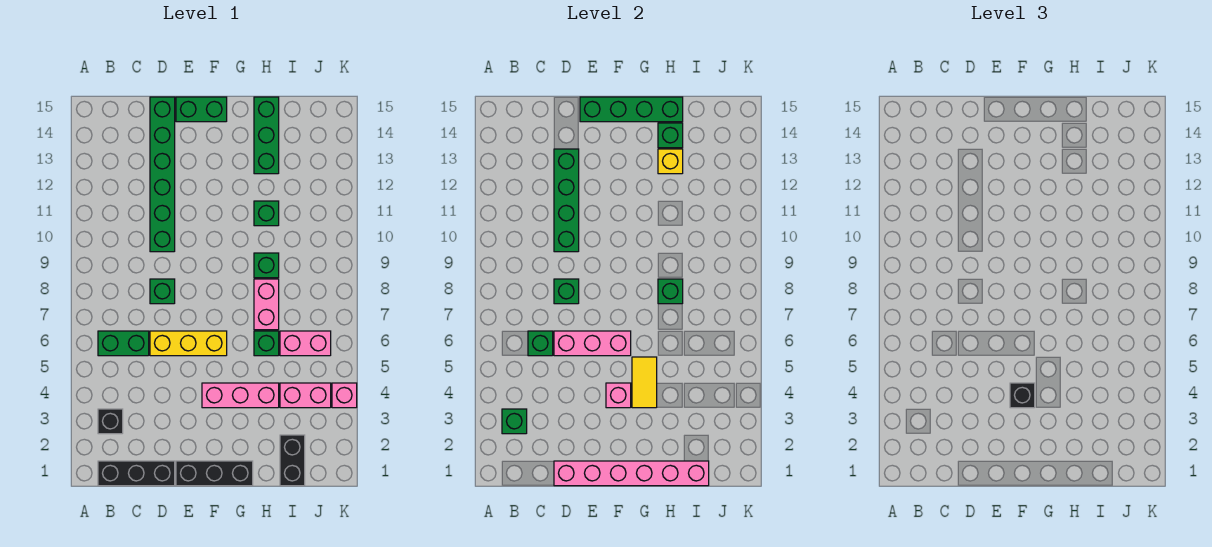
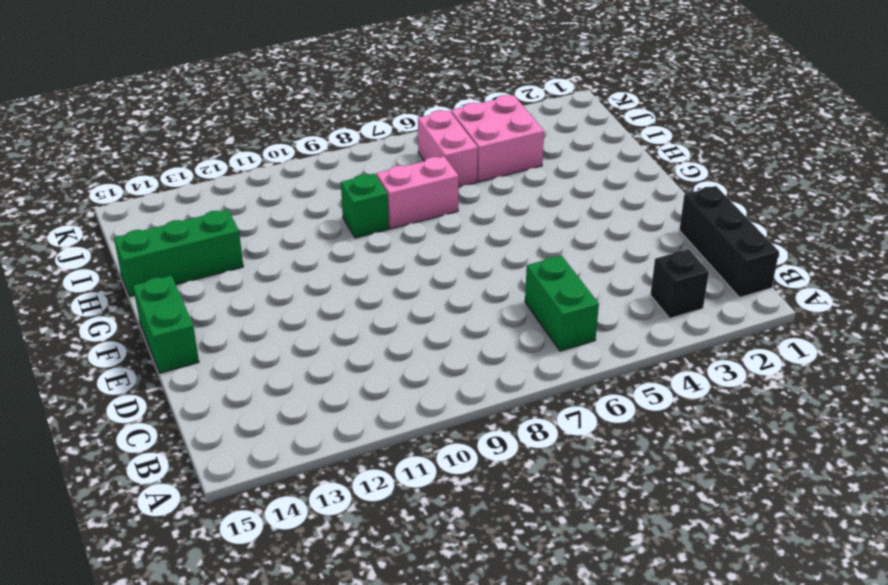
pink 2x2 brick [451,95,544,182] -> pink 1x2 brick [280,383,331,408]
none -> yellow 1x3 brick [150,331,227,356]
none -> green 1x1 brick [150,279,175,304]
none -> green 1x6 brick [150,97,175,252]
none -> black 1x3 brick [176,461,253,486]

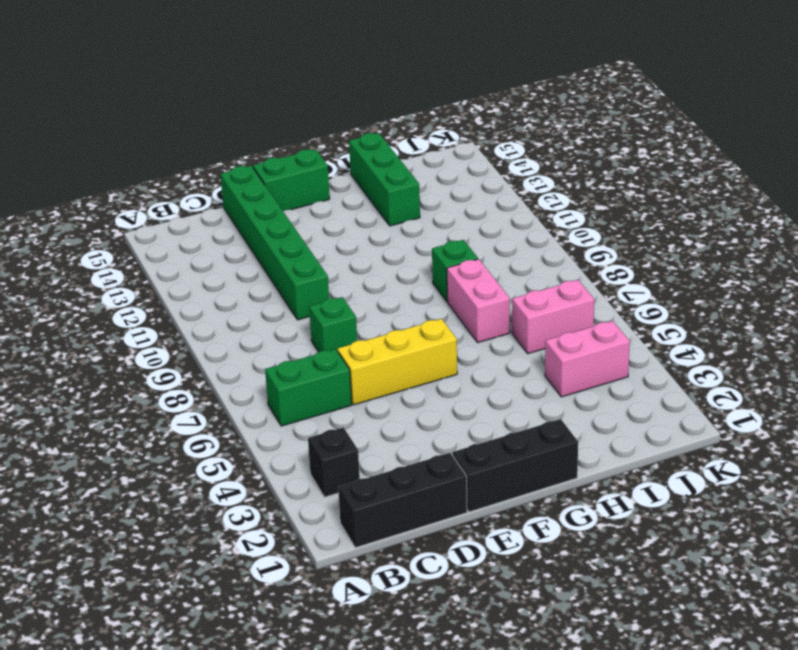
none -> pink 1x3 brick [202,383,279,408]
none -> green 1x1 brick [254,331,279,356]
none -> green 1x1 brick [254,201,279,226]
none -> black 1x2 brick [280,435,305,486]

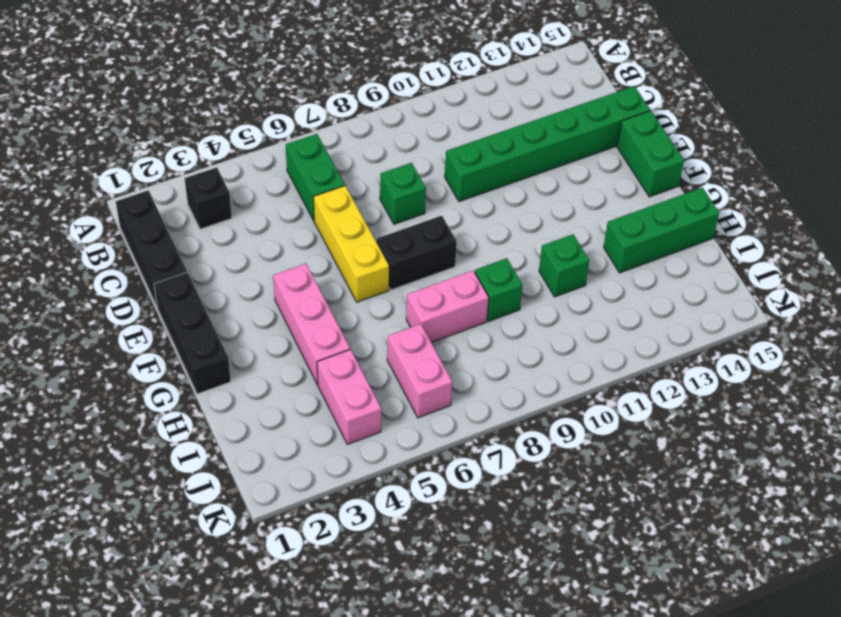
black 1x2 brick [376,216,457,290] -> black 1x2 brick moved to [280,435,305,486]
none -> green 1x1 brick [254,331,279,356]
none -> pink 1x1 brick [332,383,357,408]
none -> green 1x1 brick [502,409,527,434]
none -> green 1x1 brick [528,331,553,356]

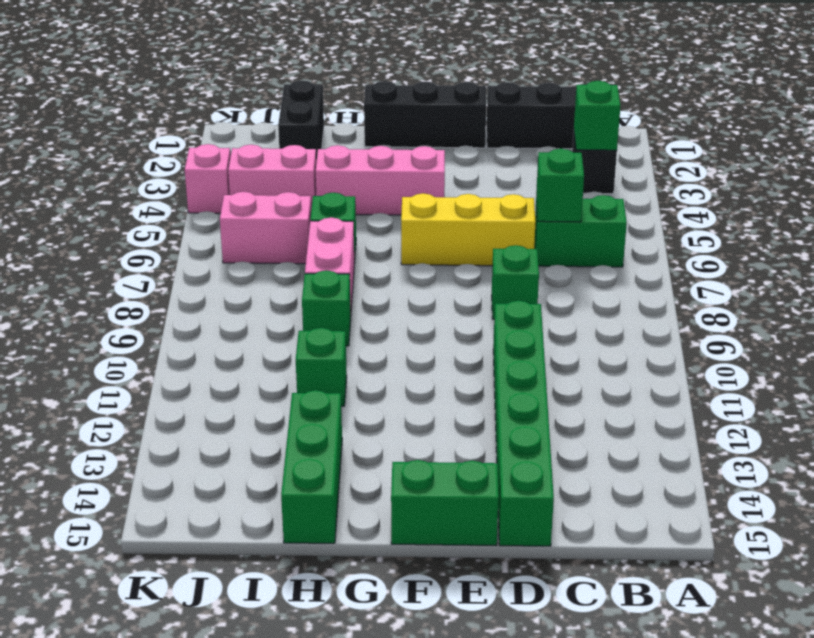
none -> pink 1x6 brick [554,461,709,486]
none -> pink 1x3 brick [554,331,631,356]
none -> green 1x1 brick [554,279,579,304]
none -> green 1x4 brick [554,149,579,252]

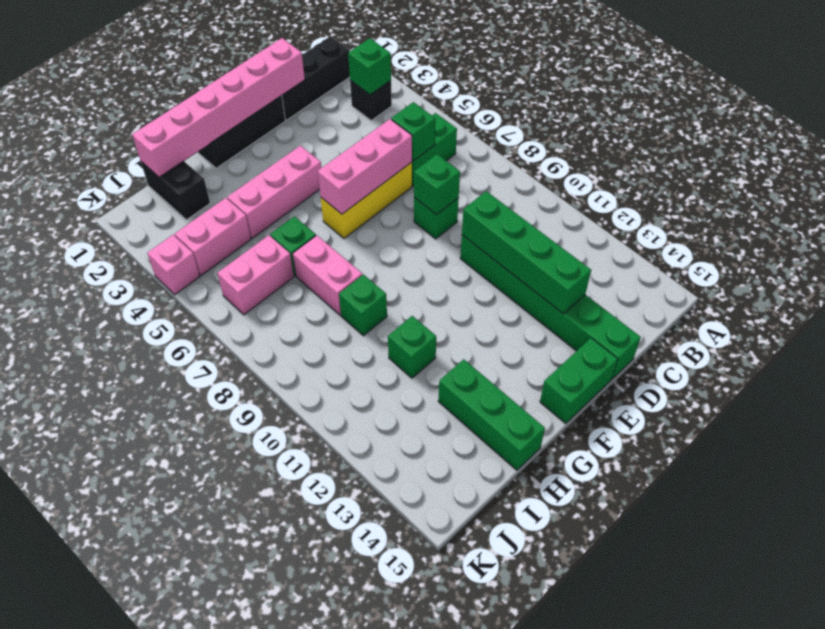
none -> green 1x4 brick [580,97,683,122]
none -> pink 1x1 brick [606,383,631,408]
none -> yellow 1x2 tile [632,357,657,408]
none -> green 1x1 brick [658,279,683,304]

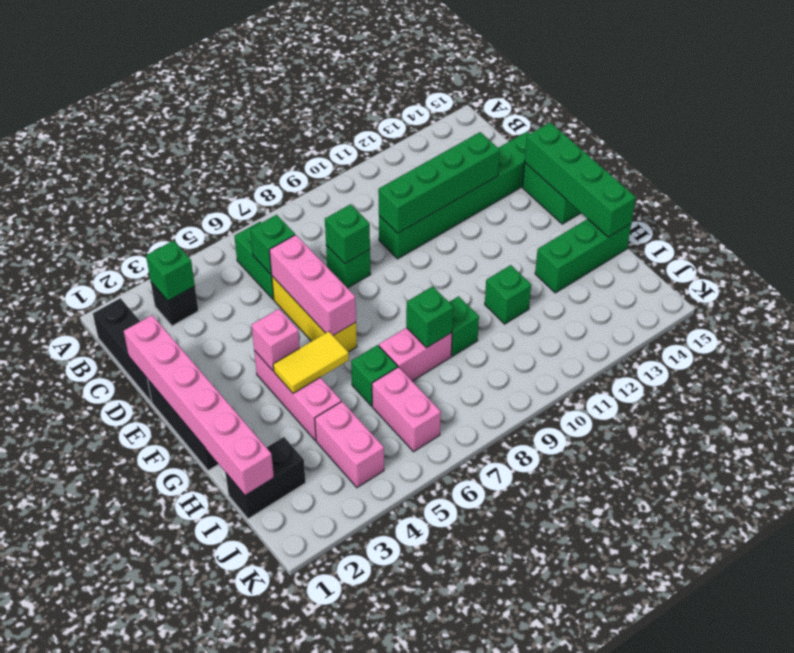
none -> pink 1x1 brick [332,383,357,408]
none -> yellow 1x1 brick [658,149,683,174]
none -> green 1x1 brick [658,123,683,148]
none -> black 1x1 brick [1010,383,1035,408]

